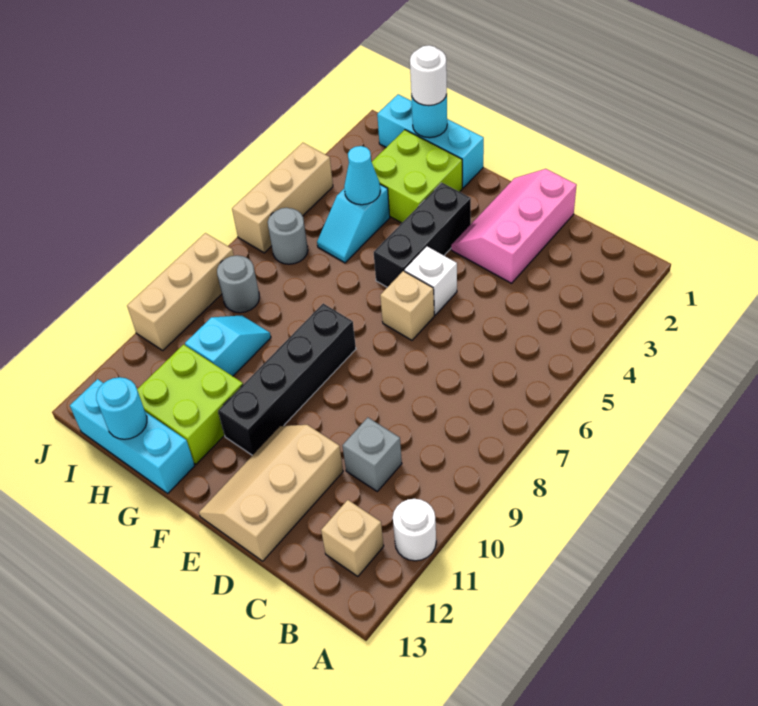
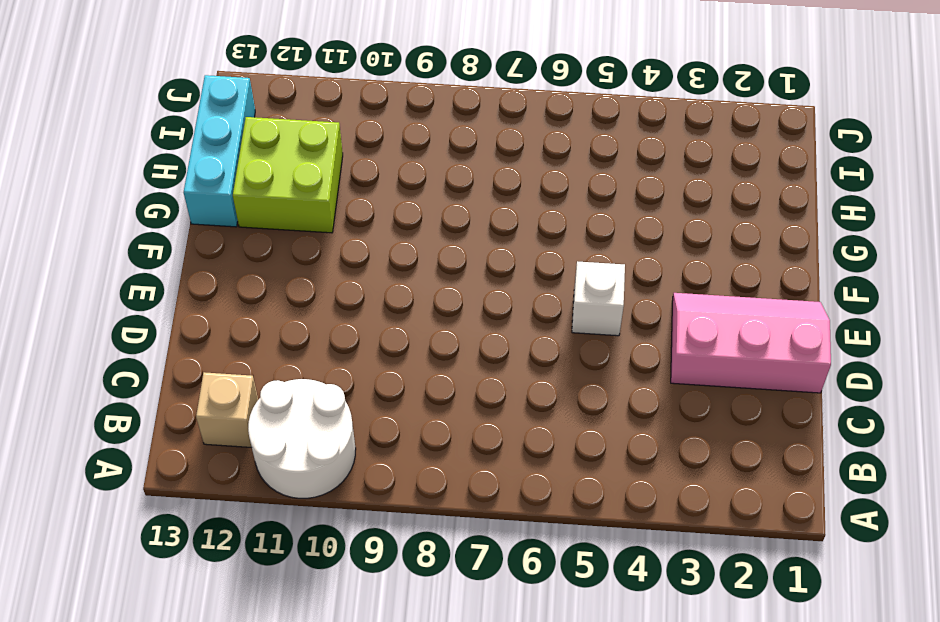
white 2x2 round brick [248,379,356,498] -> white 1x1 round brick [393,499,436,561]
none -> grey 1x1 brick [342,418,402,491]
none -> tan 2x3 slope [199,425,343,561]
none -> tan 1x1 brick [380,271,434,340]

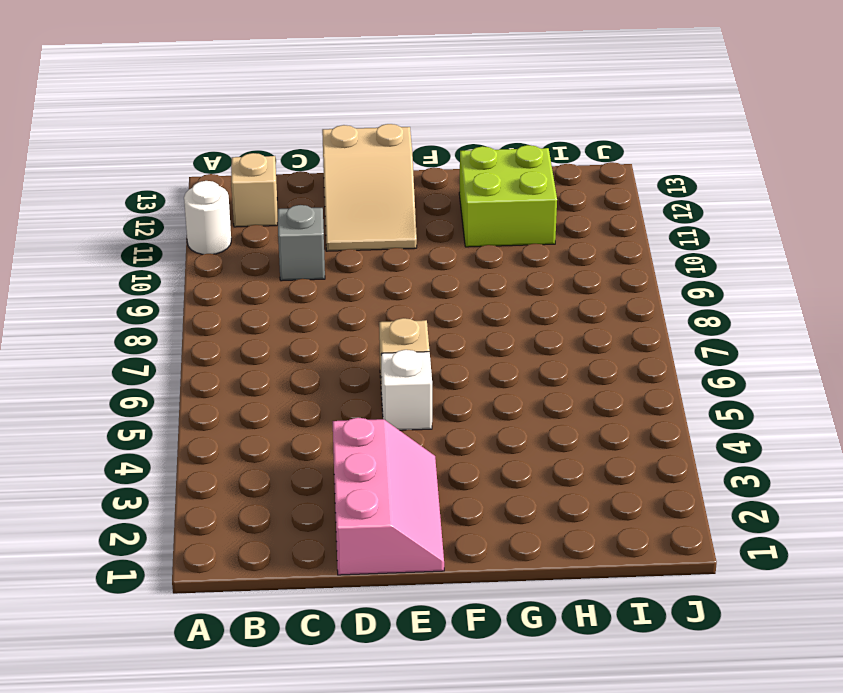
tan 2x3 slope [322,124,417,251] -> tan 2x3 slope turned to [199,425,343,561]
none -> black 1x3 brick [374,183,471,287]
none -> black 1x4 brick [218,304,356,455]
none -> cyan 1x3 brick [377,94,484,188]

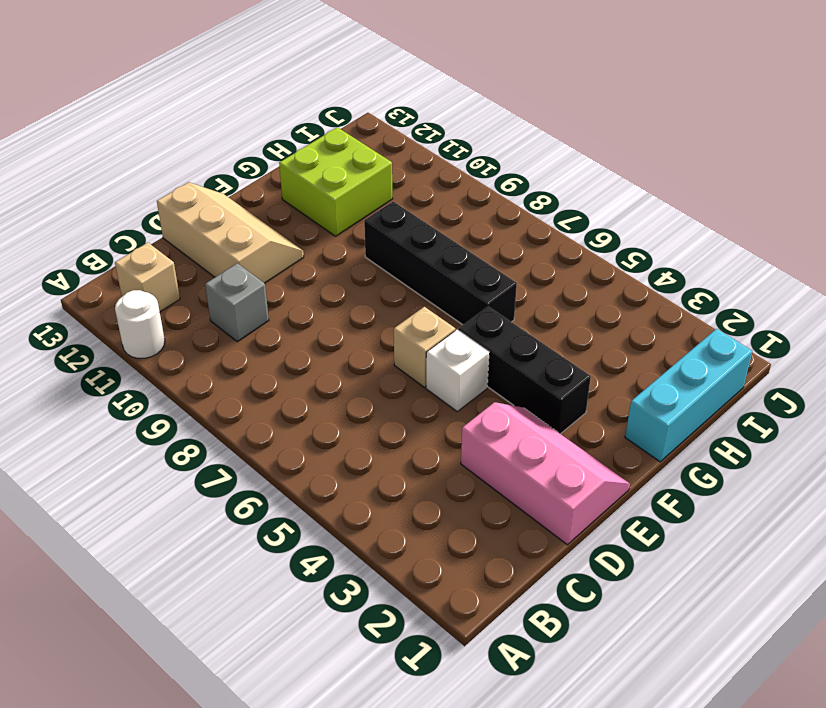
black 1x4 brick [364,201,517,325] -> black 1x4 brick moved to [218,304,356,455]
none -> lime 2x2 brick [372,130,462,223]
none -> cyan 1x3 brick [70,379,195,493]
none -> cyan 1x2 slope [317,184,390,263]

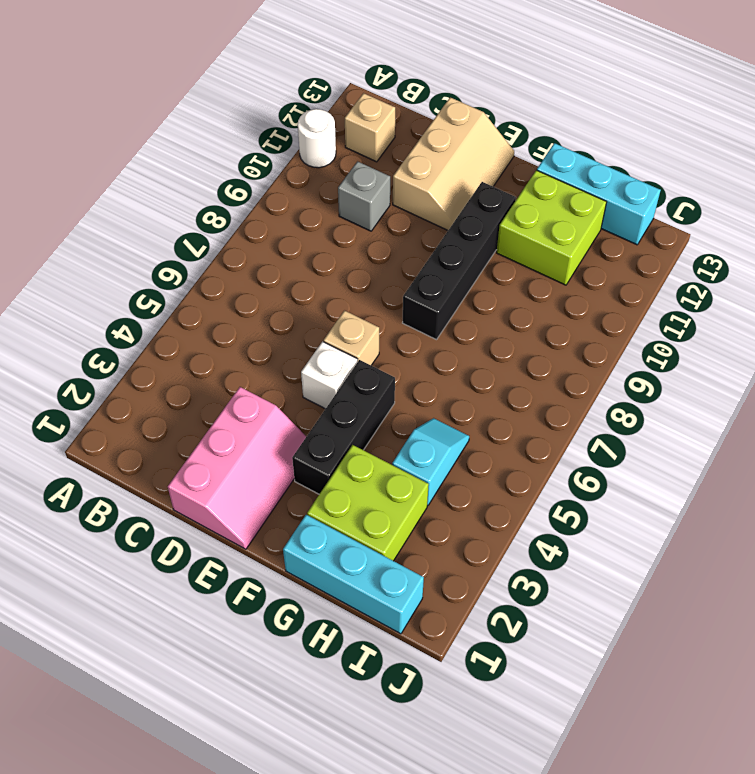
none -> cyan 1x2 slope [185,315,271,376]
none -> grey 1x1 round brick [268,208,308,264]
none -> grey 1x1 round brick [217,255,260,313]

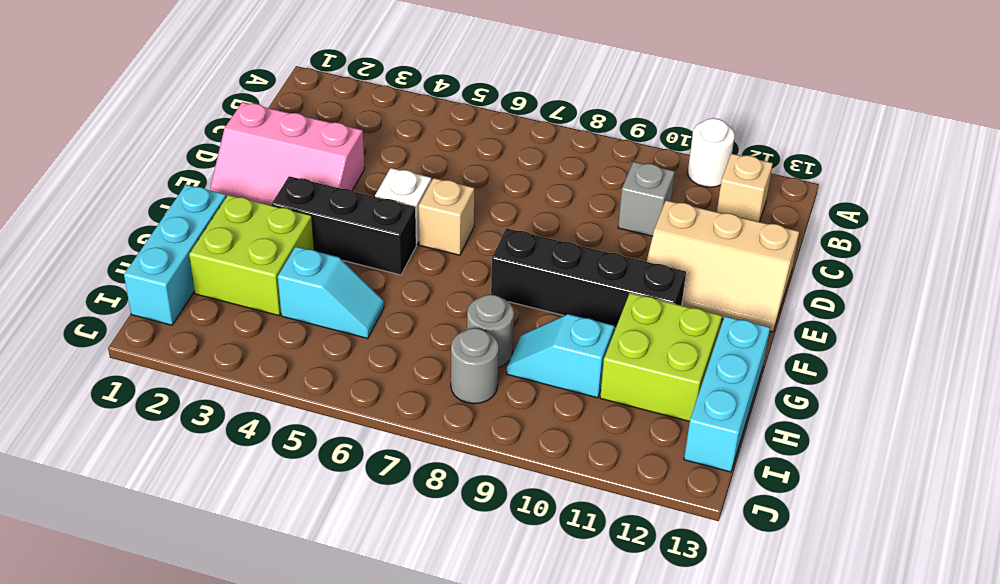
grey 1x1 round brick [467,295,514,368] -> grey 1x1 round brick moved to [268,208,308,264]
none -> tan 1x3 brick [232,143,333,253]
none -> tan 1x3 brick [127,233,234,350]
none -> cyan 1x1 round brick [411,94,447,138]

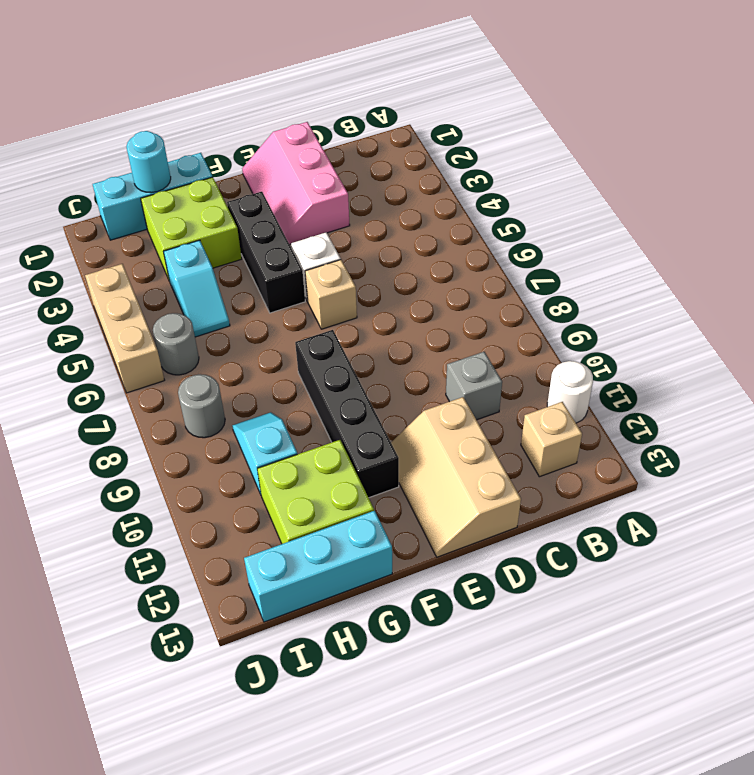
none -> tan 1x3 brick [127,233,234,350]
none -> cyan 1x1 cone [344,146,380,205]
none -> cyan 1x1 round brick [96,377,147,439]

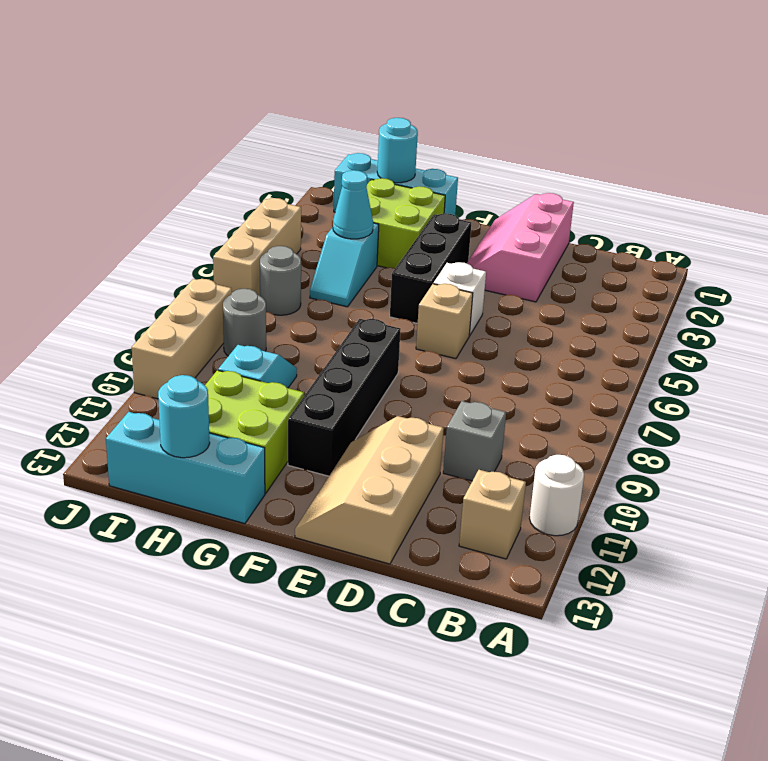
none -> white 1x1 round brick [410,45,447,106]

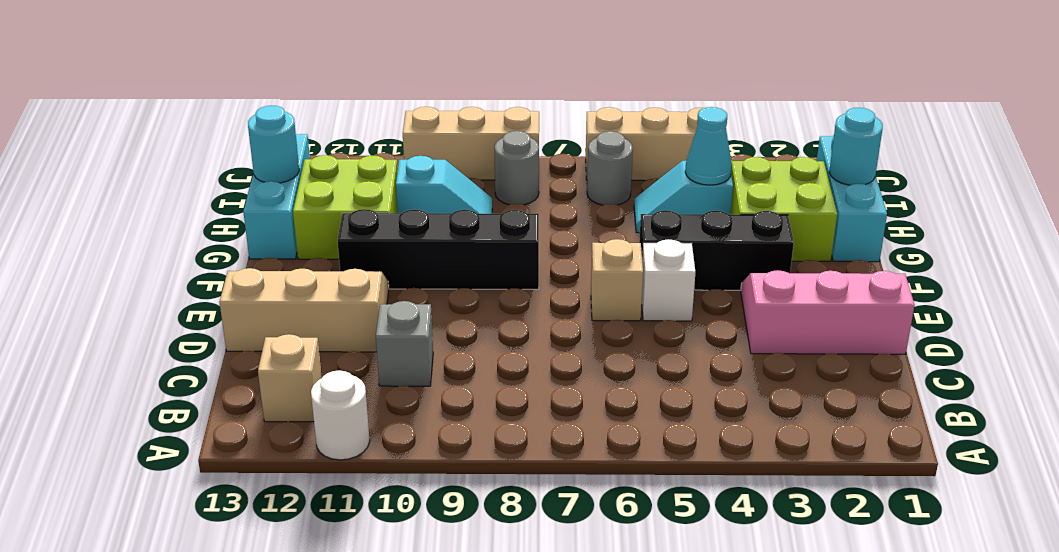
none -> white 1x1 round brick [410,45,447,106]

